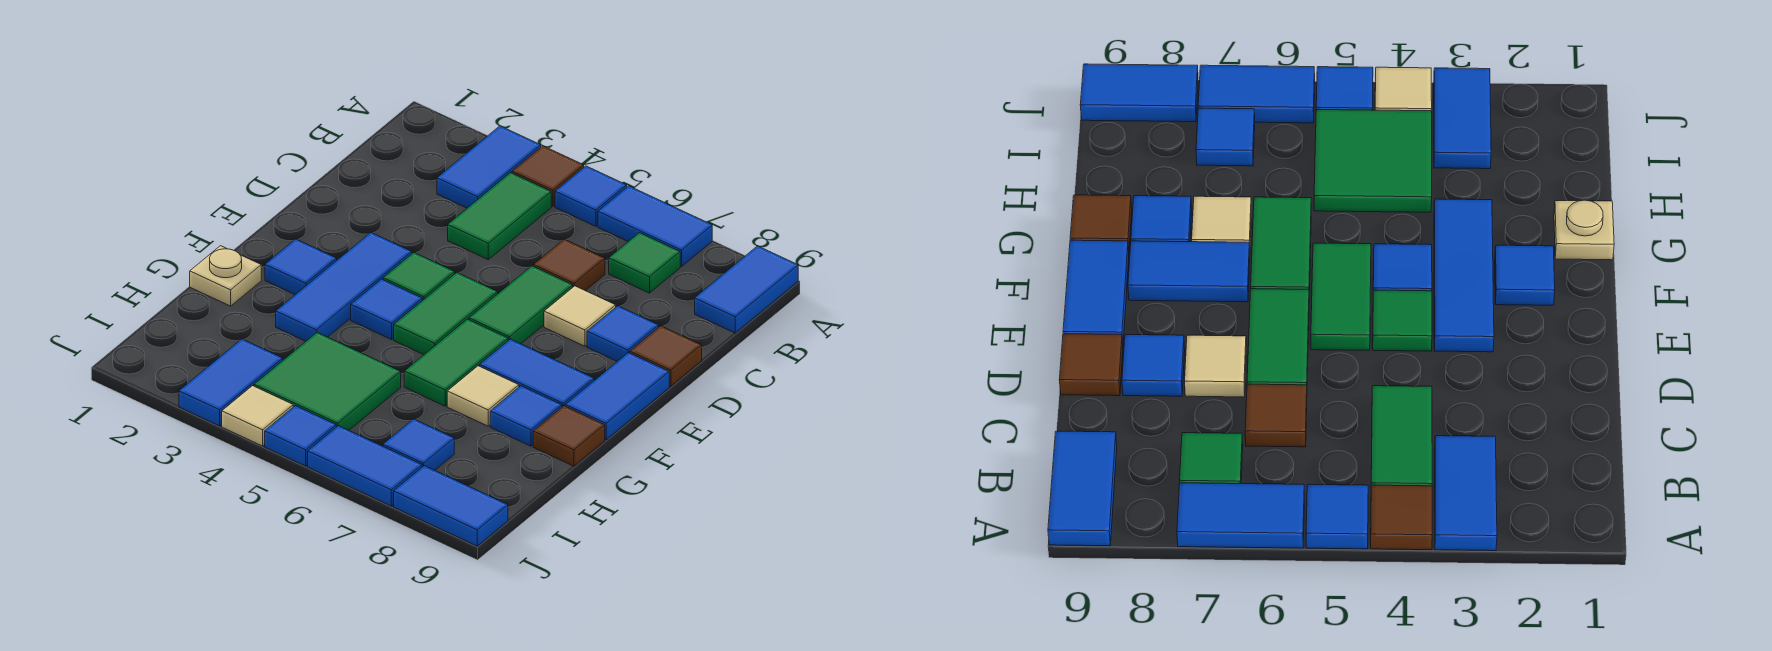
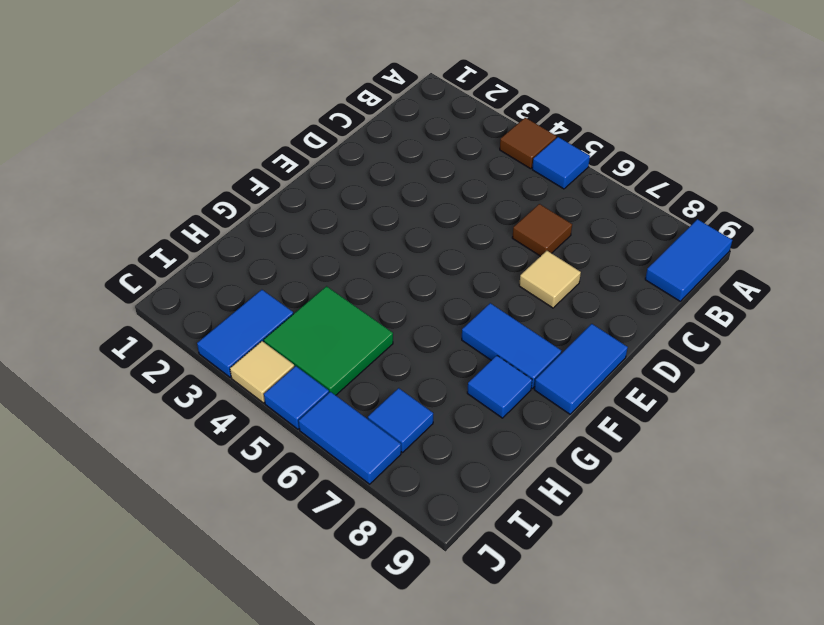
none -> blue 1x2 tile [437,126,541,208]
none -> blue 1x2 tile [598,186,712,266]
none -> green 1x2 tile [448,173,551,260]
none -> green 1x1 tile [609,233,680,293]

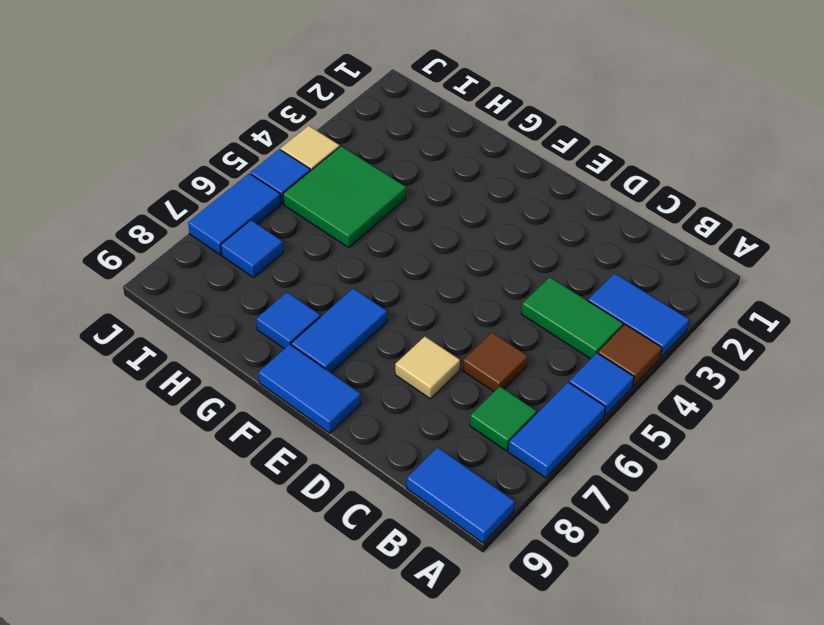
none -> green 1x2 tile [469,266,573,344]
none -> blue 1x1 tile [587,306,659,361]
none -> brown 1x1 tile [630,326,702,386]
none -> blue 1x3 tile [276,233,412,341]

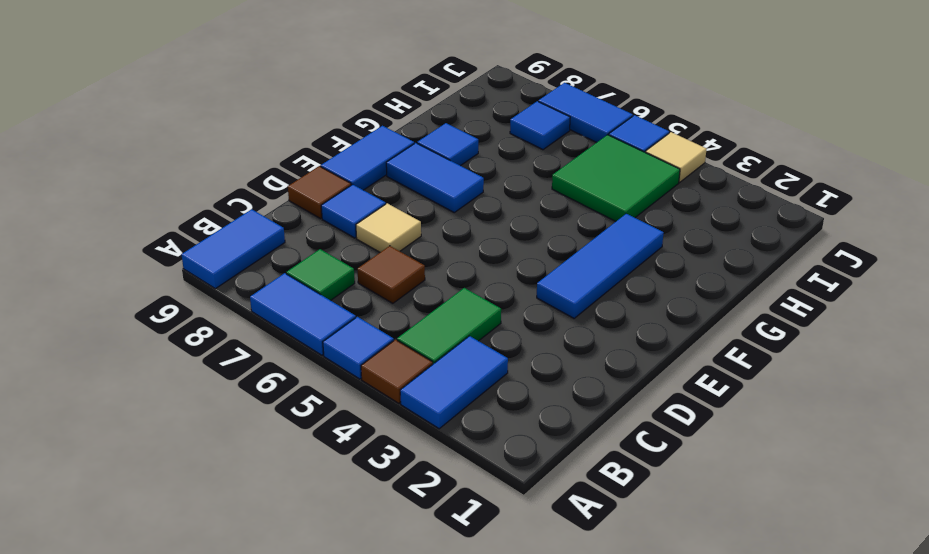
none -> green 1x2 tile [469,266,573,344]
none -> green 1x1 tile [383,253,455,301]
none -> green 1x2 tile [394,273,498,355]
none -> blue 1x1 tile [265,239,337,295]

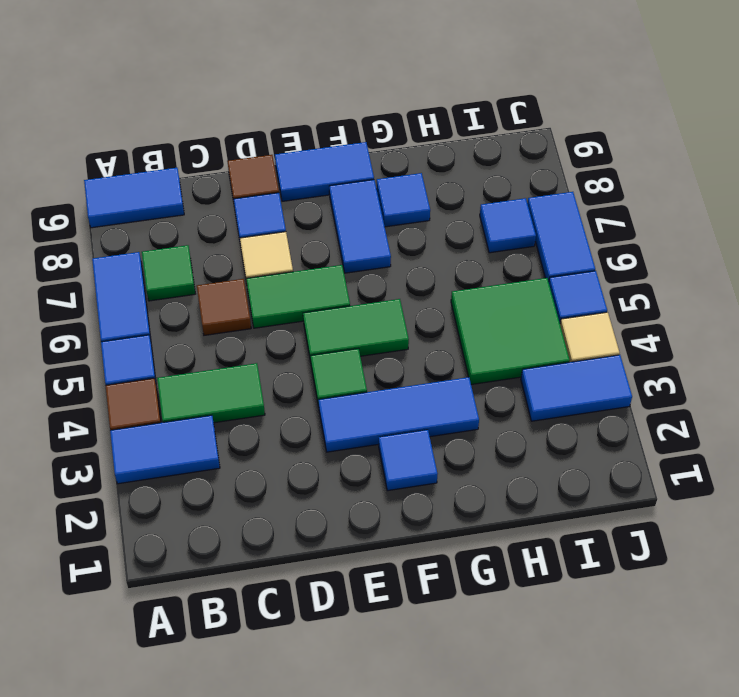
none -> blue 1x1 tile [351,279,422,339]
none -> green 1x2 tile [404,319,508,406]
none -> tan 1x1 plate [190,246,261,306]
none -> tan 1x1 tile [447,366,519,426]

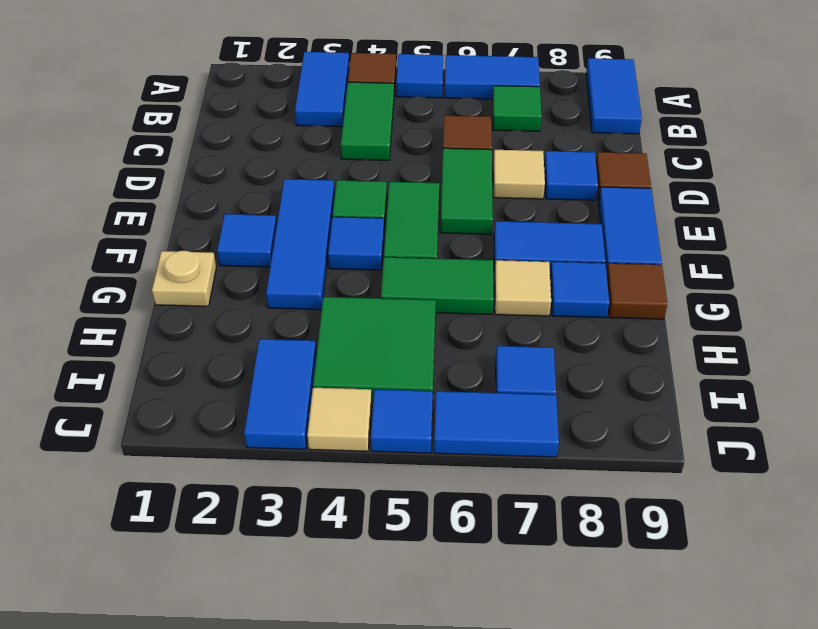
green 1x2 tile [381,257,493,314] -> green 1x2 tile turned to [404,319,508,406]
none -> blue 1x2 tile [394,466,508,546]

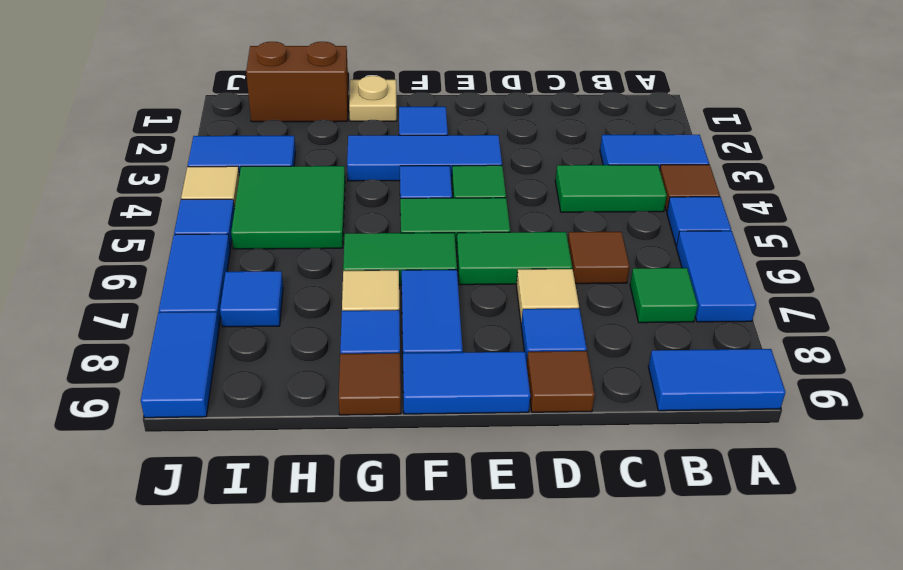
brown 1x2 brick [246,42,348,122] -> none

